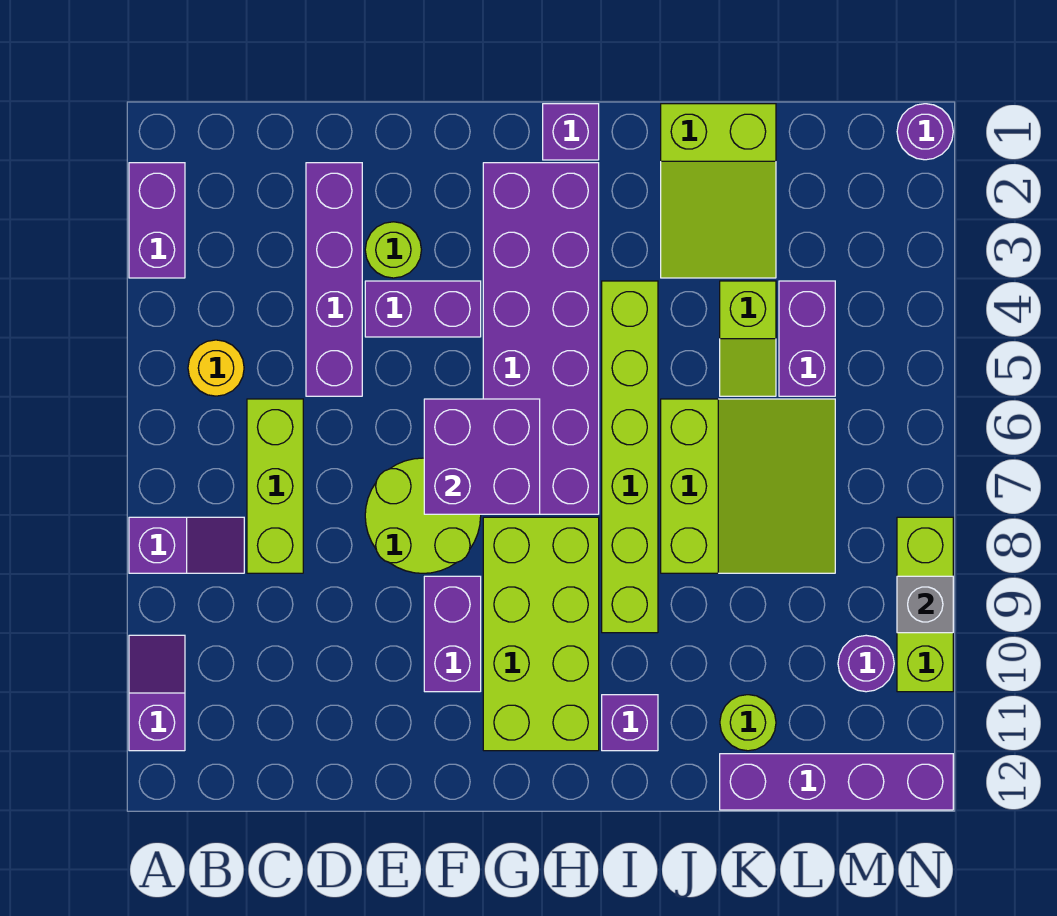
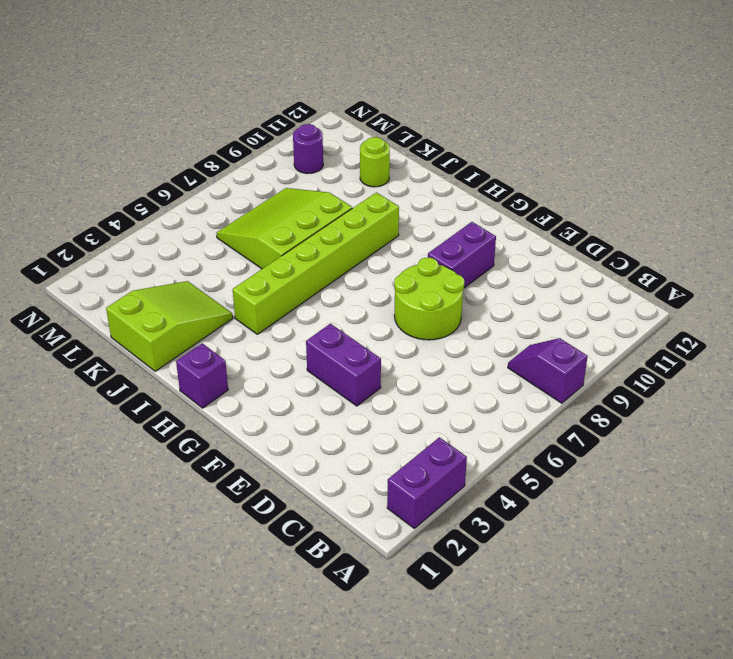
none -> purple 1x2 slope [129,635,185,751]
none -> yellow 1x1 round brick [188,340,244,396]
none -> lime 1x3 brick [247,399,303,573]

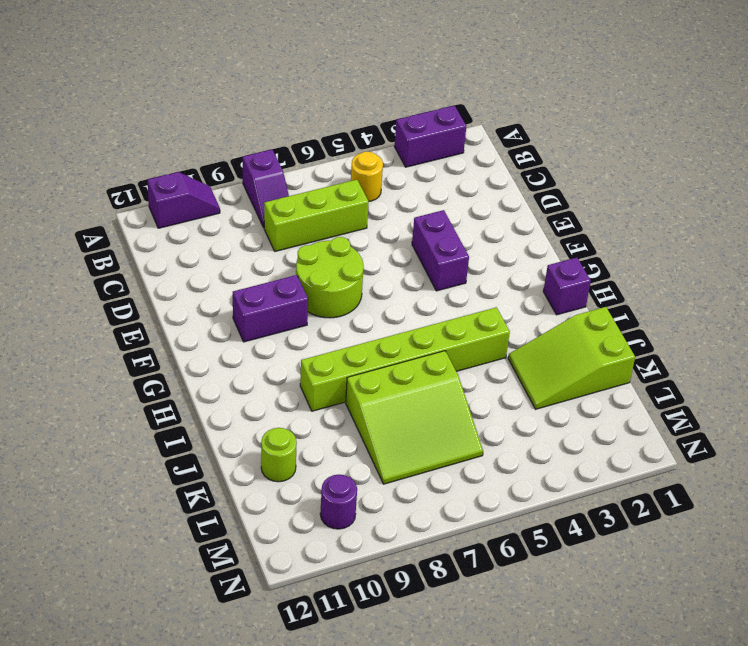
none -> purple 1x4 brick [306,163,362,396]
none -> lime 1x1 round brick [365,222,421,278]
none -> purple 2x6 brick [483,163,599,514]

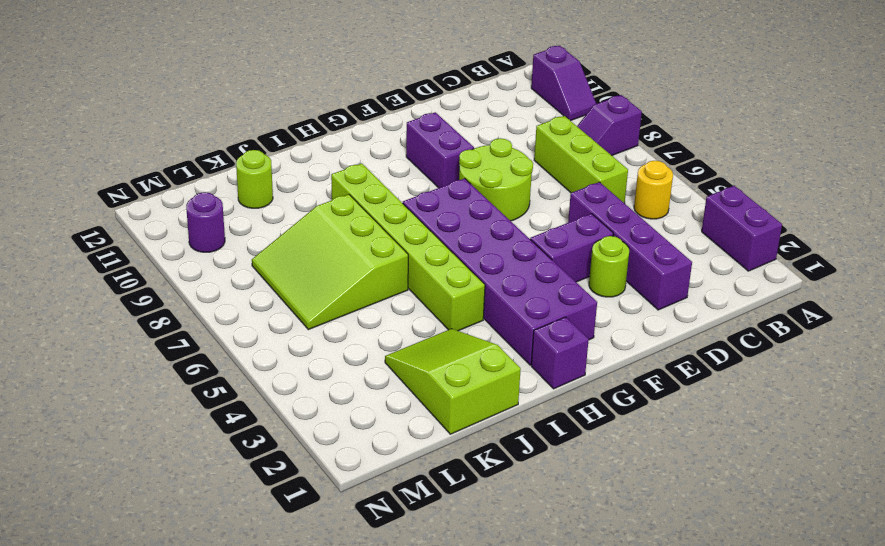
none -> lime 2x4 brick [483,517,599,751]
none -> purple 1x1 brick [602,695,658,751]
none -> lime 1x2 slope [720,281,776,396]

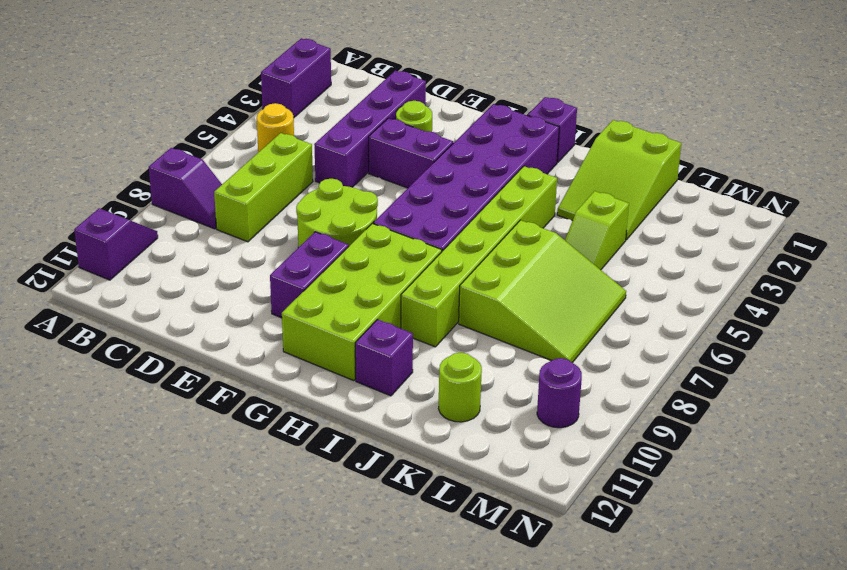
none -> purple 1x4 brick [720,754,953,810]
none -> purple 1x2 brick [779,281,835,396]
none -> purple 1x1 round brick [897,104,953,160]

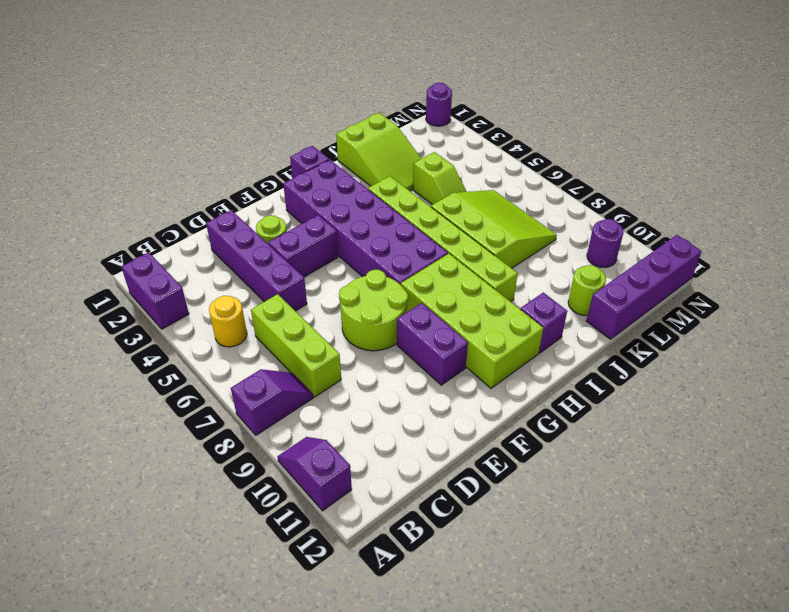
none -> purple 1x2 brick [779,281,835,396]
none -> lime 1x3 brick [897,517,953,692]
none -> purple 2x2 brick [424,399,540,514]

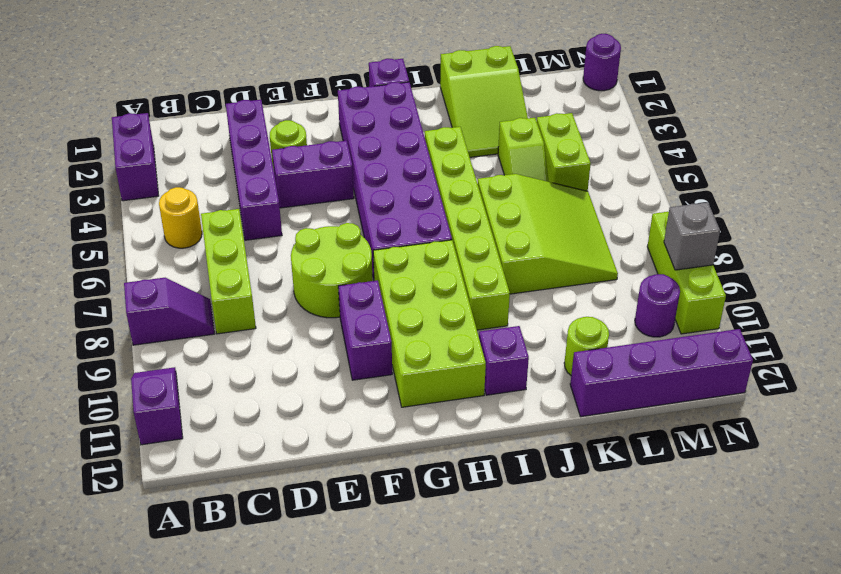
lime 1x2 brick [537,113,591,191] -> purple 1x2 brick [779,281,835,396]
none -> purple 2x2 brick [424,399,540,514]

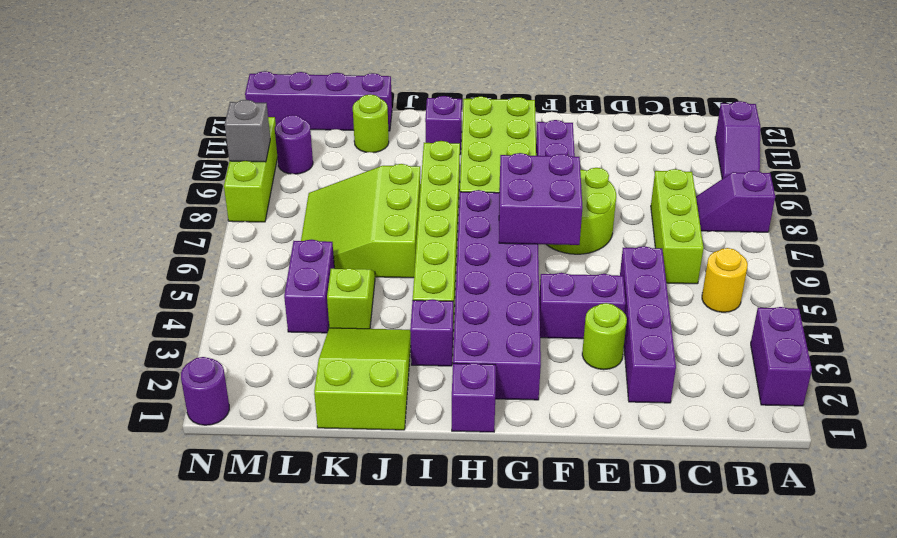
purple 1x1 brick [410,299,453,366] -> none

